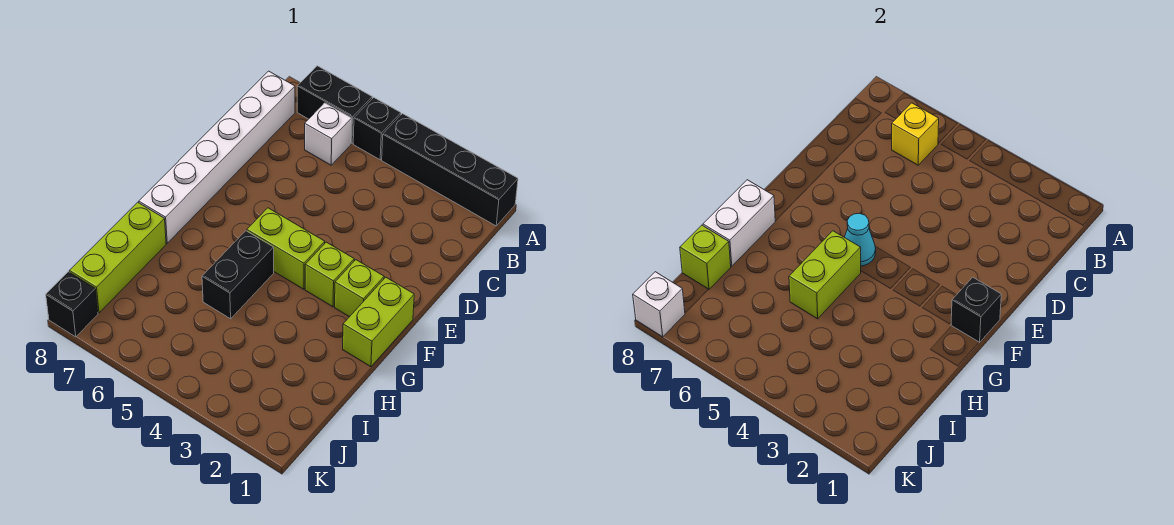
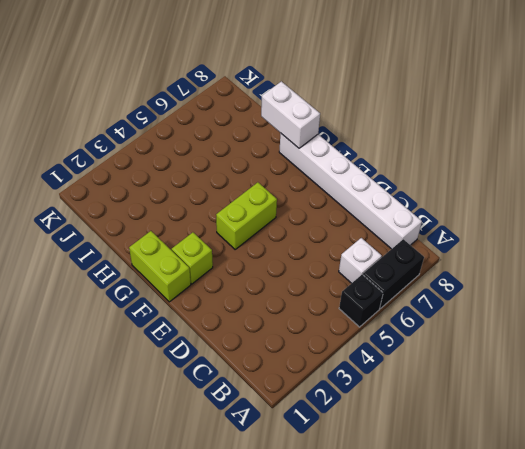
none -> black 1x4 brick [382,114,518,226]
none -> lime 1x1 brick [305,242,354,307]
none -> black 1x2 brick [202,231,274,319]

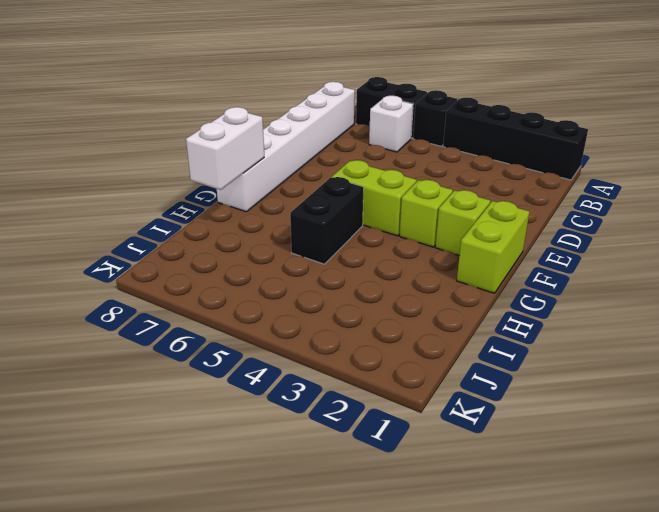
none -> lime 1x3 brick [69,202,166,313]
none -> black 1x1 brick [46,272,98,337]
none -> yellow 1x1 brick [892,103,939,165]

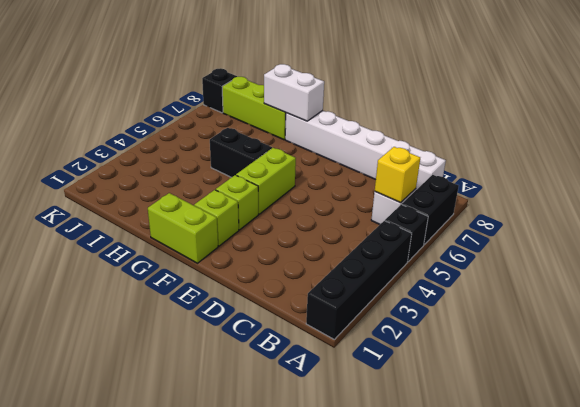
none -> black 1x1 brick [951,277,1001,342]
none -> cyan 1x1 cone [845,213,876,266]
none -> lime 1x2 brick [789,231,861,319]

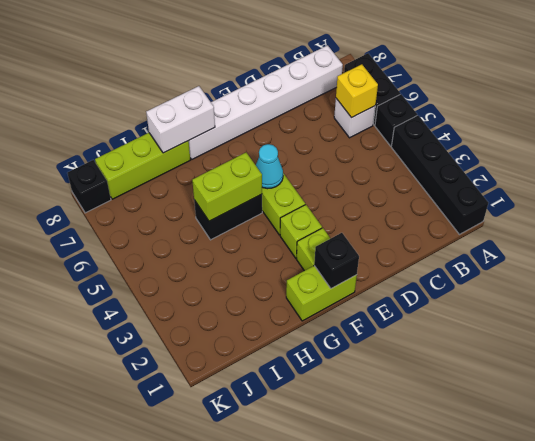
none -> lime 1x1 brick [680,225,731,289]
none -> white 1x1 brick [633,272,685,337]

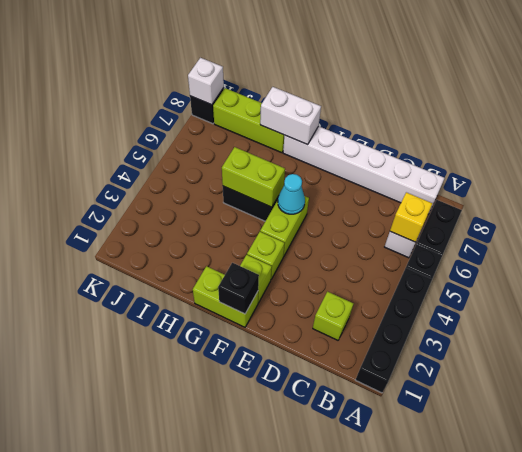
lime 1x1 brick [313,292,354,340] -> lime 1x1 brick moved to [680,225,731,289]

